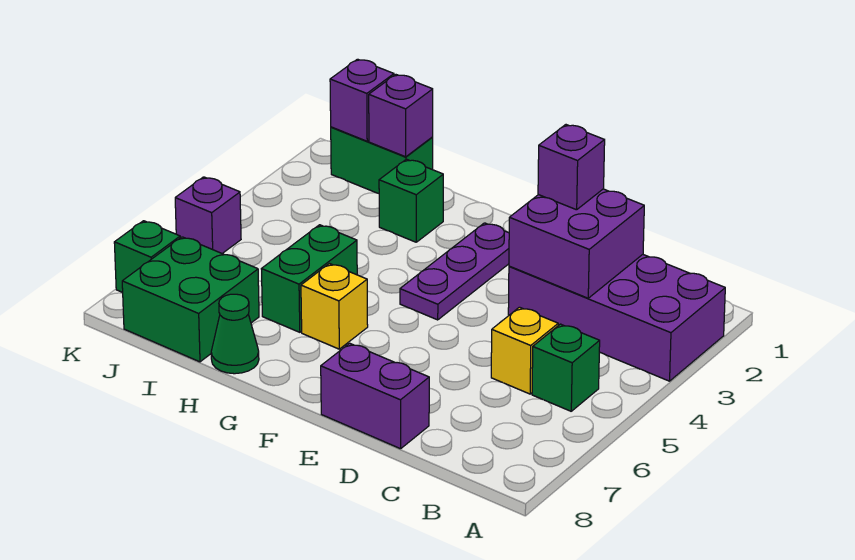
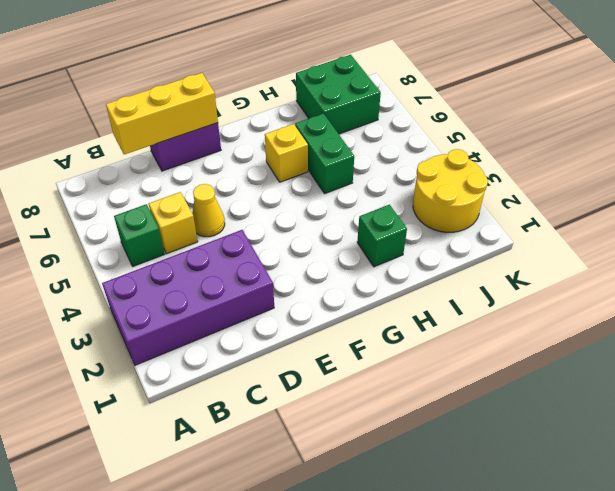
yellow 1x3 brick [106,73,218,154] -> none
yellow 1x1 cone [192,184,225,237] -> none
yellow 2x2 round brick [413,149,488,232] -> none
none -> purple 1x3 plate [400,223,509,320]
none -> green 1x1 cone [211,294,259,374]
none -> green 1x2 brick [331,127,433,193]

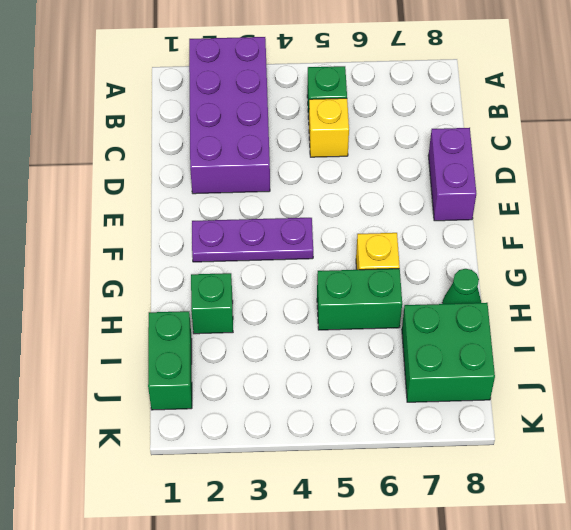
none -> purple 1x1 brick [175,177,241,254]
none -> green 1x1 brick [114,221,180,292]
none -> purple 2x2 brick [509,189,644,298]

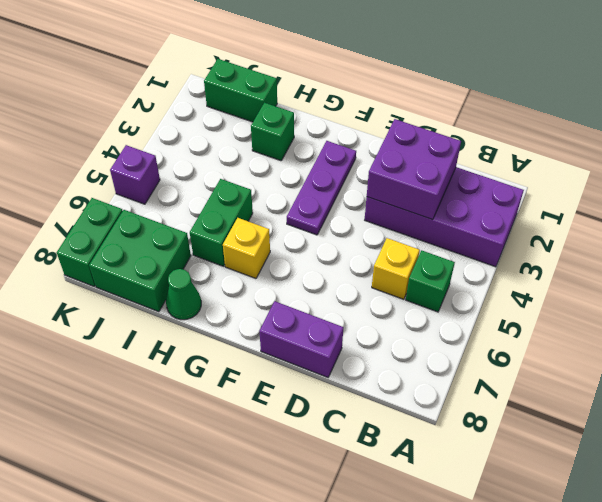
green 1x2 brick [57,198,123,286] -> green 1x1 brick [114,221,180,292]
none -> purple 1x1 brick [369,75,433,157]
none -> purple 1x1 brick [330,59,394,141]
none -> purple 1x1 brick [538,125,605,210]

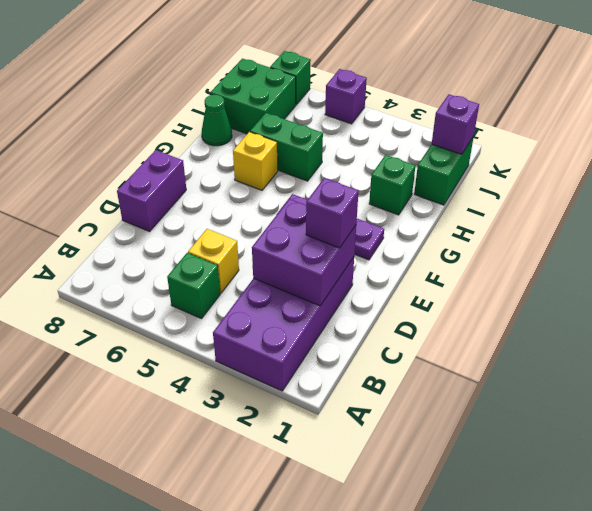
none -> purple 1x1 brick [369,75,433,157]

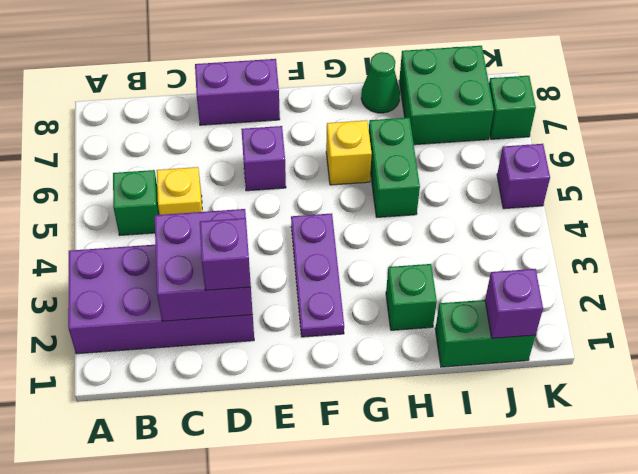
purple 1x1 brick [241,126,286,191] -> purple 1x1 brick moved to [369,75,433,157]

